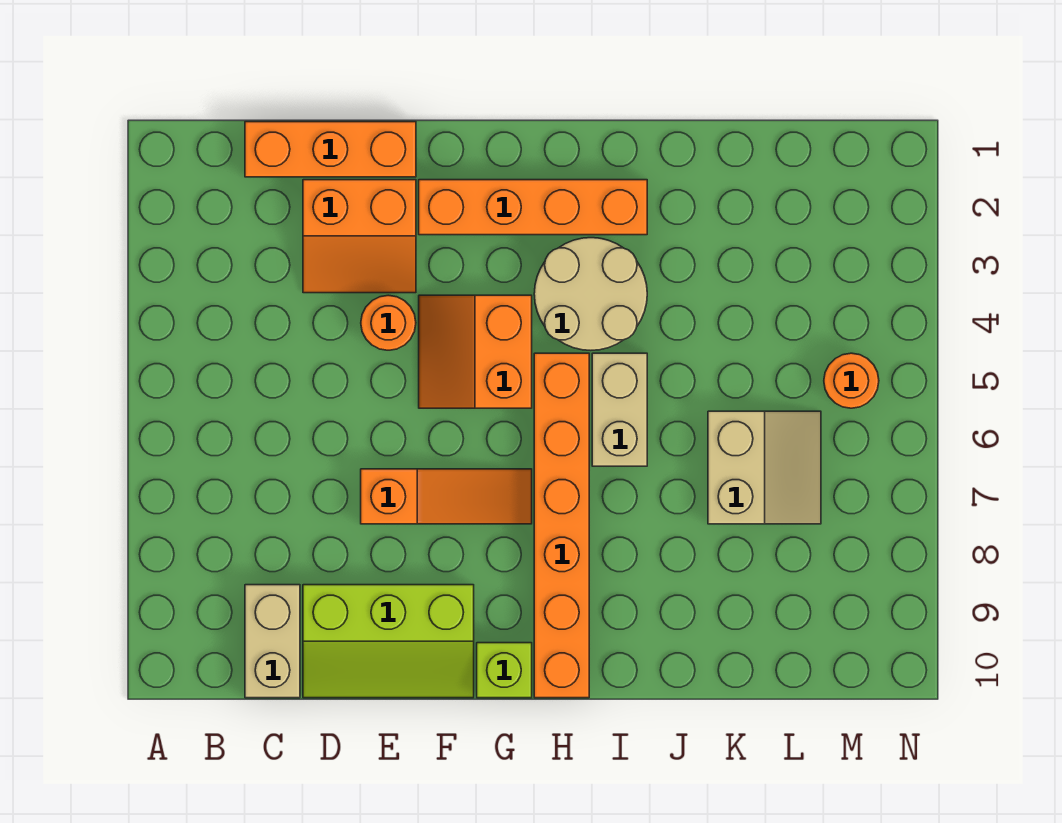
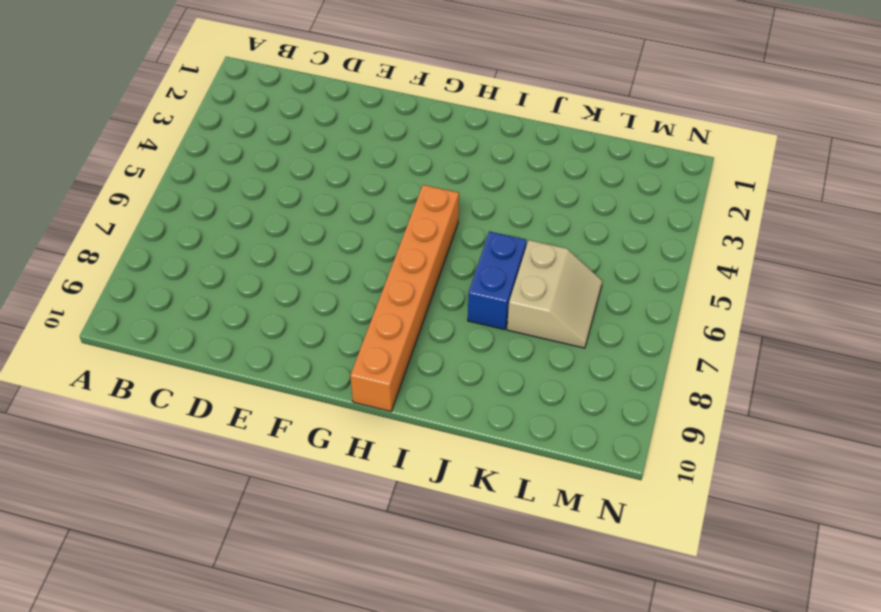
blue 1x2 brick [468,231,526,330] -> none
none -> orange 1x3 brick [245,122,416,177]
none -> tan 1x2 brick [245,585,300,698]
none -> orange 2x2 slope [303,180,416,293]

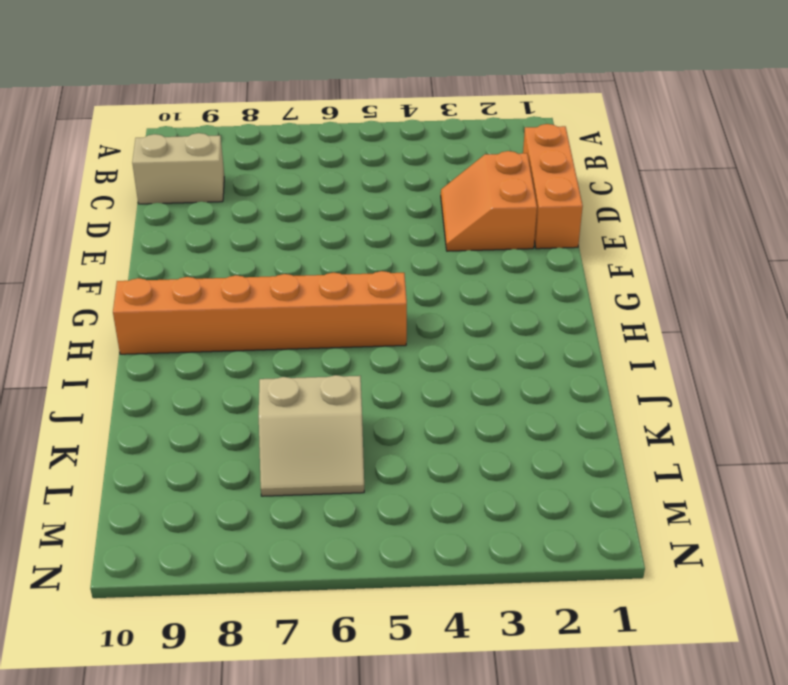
none -> lime 2x3 slope [303,585,474,698]
none -> orange 1x1 round brick [361,295,416,350]
none -> orange 1x3 slope [361,469,532,524]

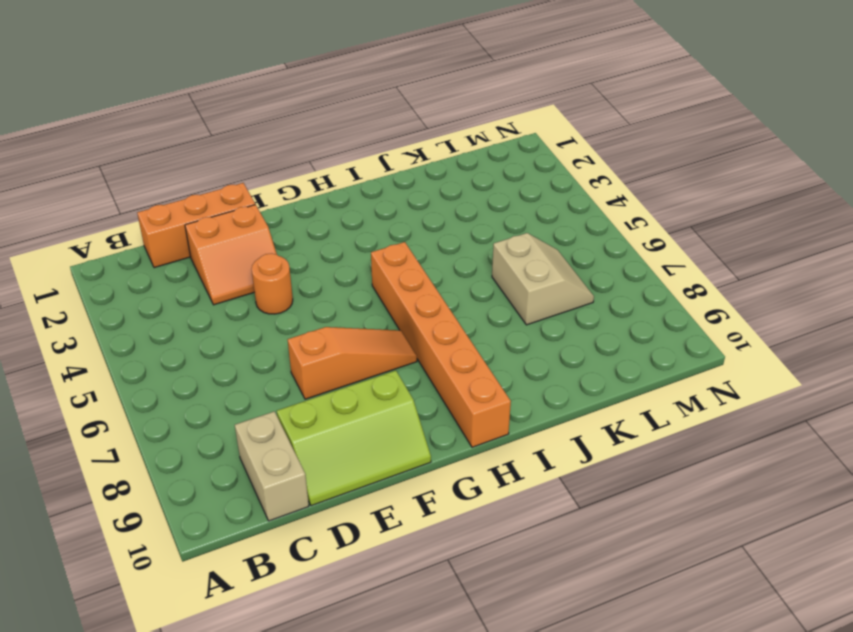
none -> orange 1x4 brick [419,180,647,235]
none -> orange 2x2 slope [419,295,532,408]
none -> lime 1x1 brick [477,643,532,698]

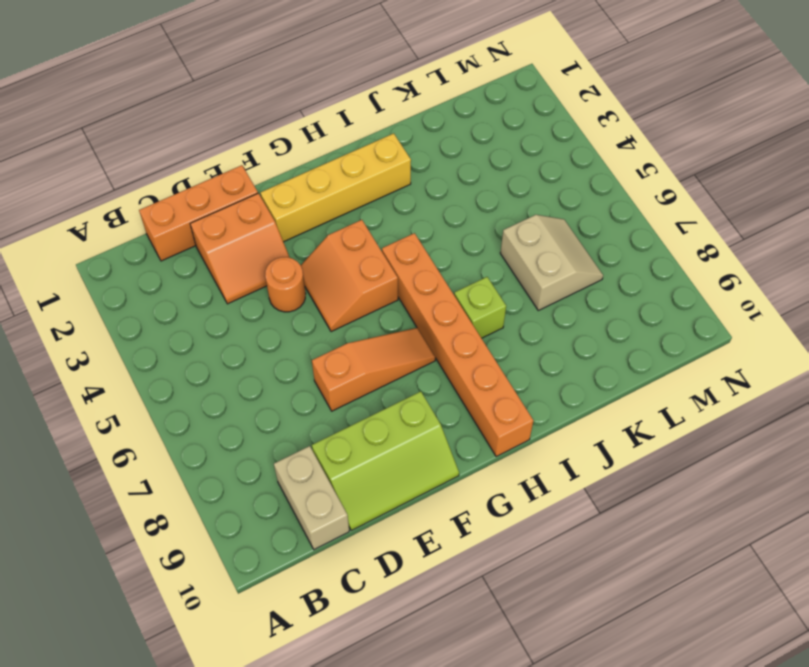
yellow 1x4 brick [260,133,411,242] -> orange 1x4 brick [419,180,647,235]
lime 1x1 brick [454,277,506,338] -> lime 1x1 brick moved to [477,643,532,698]
none -> tan 2x2 round brick [534,238,647,350]
none -> tan 1x2 brick [592,353,647,466]
none -> orange 1x1 round brick [824,353,879,408]

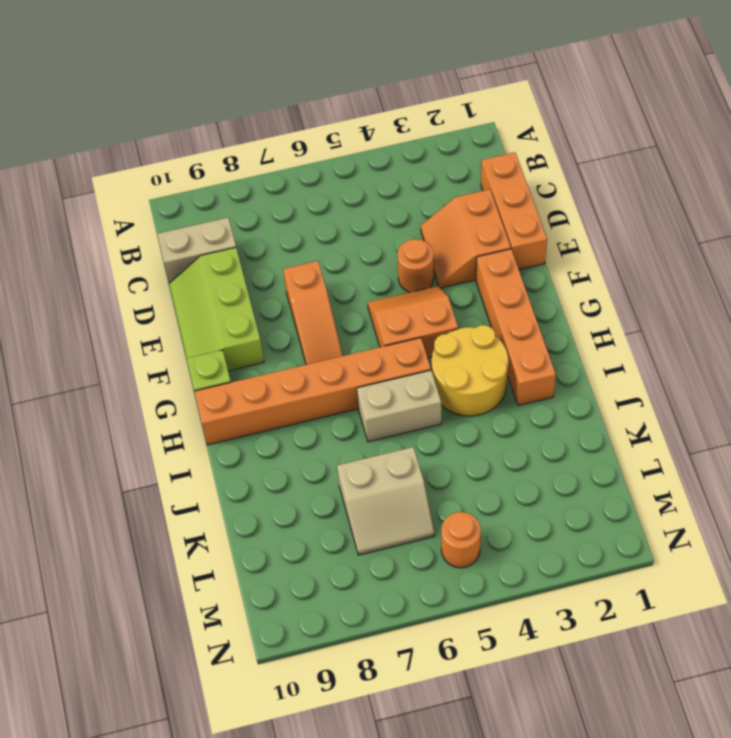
yellow 2x2 round brick [432,325,508,416] -> tan 2x2 round brick [534,238,647,350]

